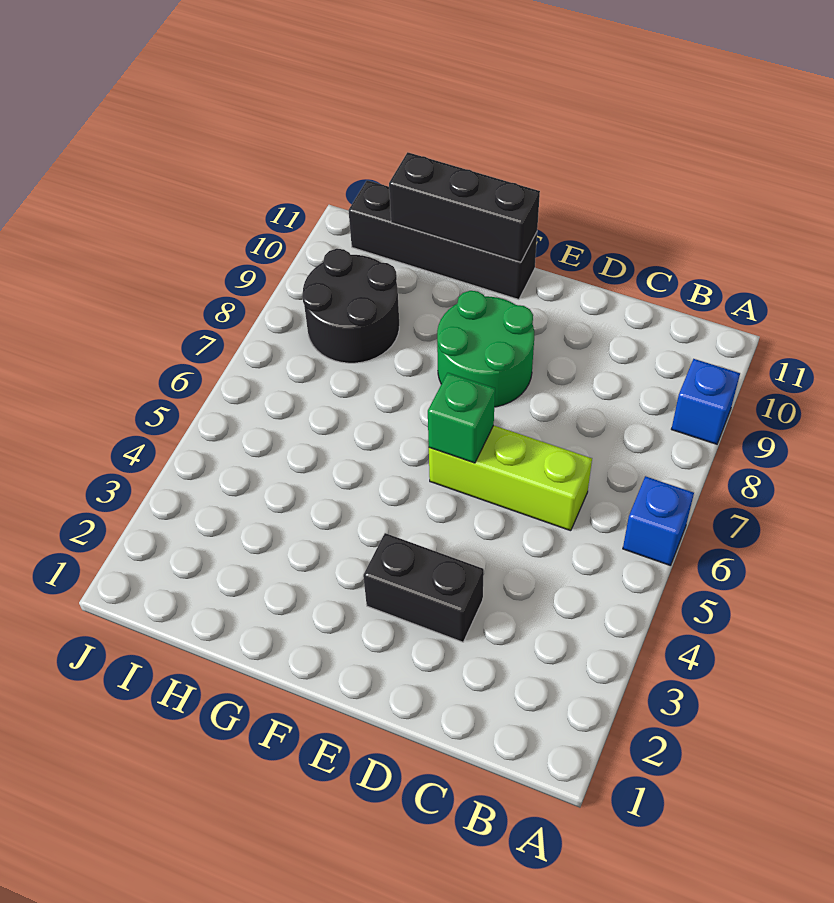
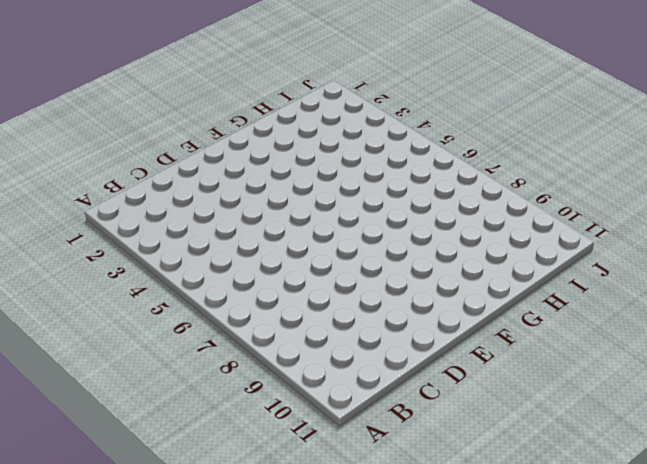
none -> blue 1x1 brick [623,476,694,566]
none -> blue 1x1 brick [672,359,740,444]

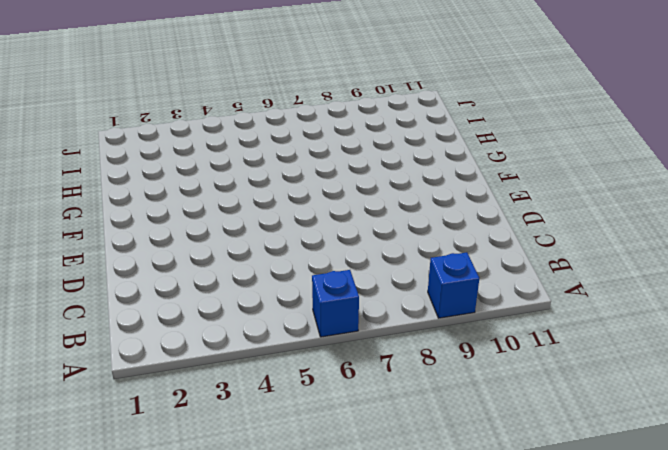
none -> lime 1x3 brick [429,425,592,531]
none -> black 1x2 brick [363,533,484,642]

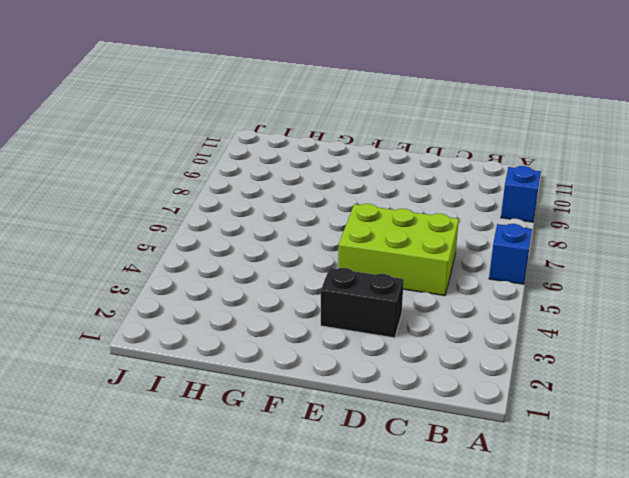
lime 2x3 brick [338,204,459,296] -> lime 1x3 brick [429,425,592,531]
none -> green 2x2 round brick [437,291,534,407]
none -> black 1x4 brick [348,180,537,300]

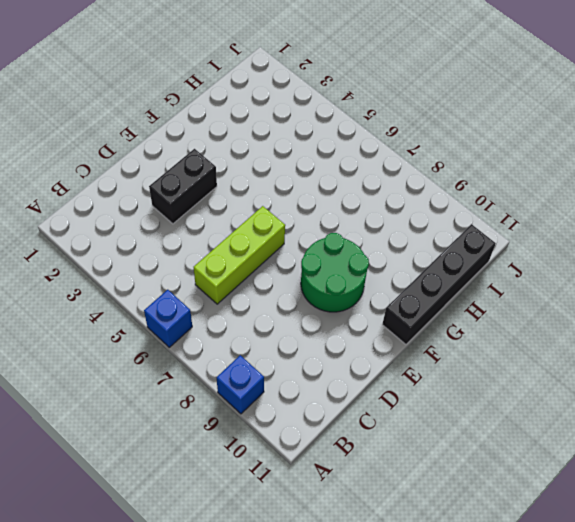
none -> black 2x2 round brick [302,249,399,363]
none -> green 1x1 brick [428,373,495,463]

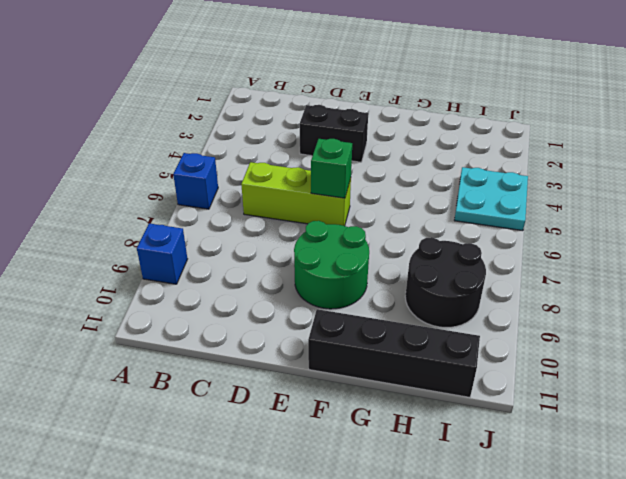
cyan 2x2 plate [454,167,528,231] -> none
none -> black 1x3 brick [389,152,540,262]

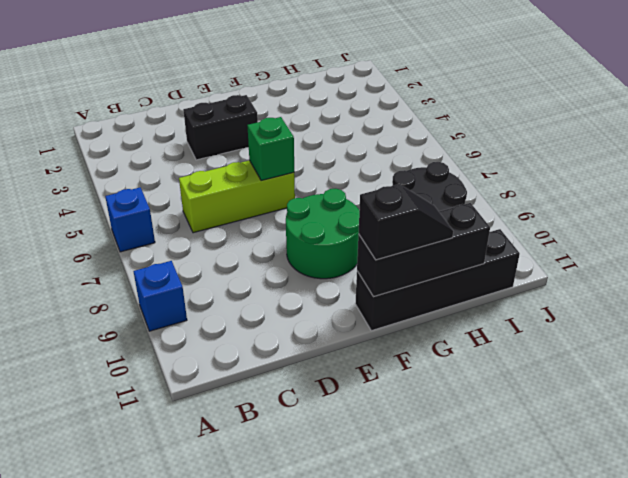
black 1x2 slope [359,184,453,260] -> none

